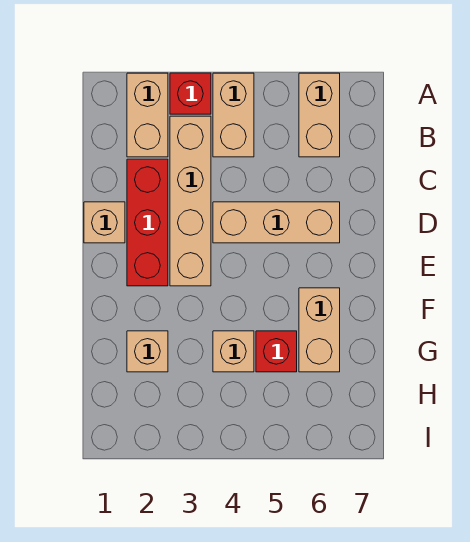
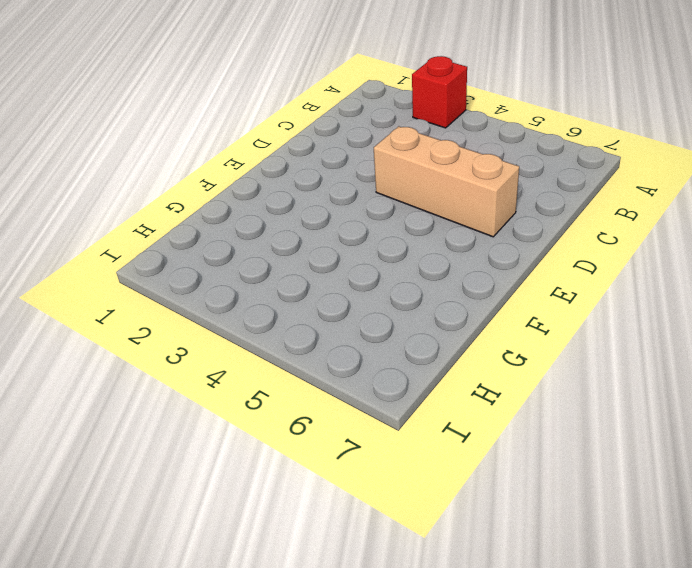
none -> tan 1x2 brick [127,73,168,157]
none -> tan 1x2 brick [213,73,254,157]
none -> tan 1x2 brick [299,73,340,157]

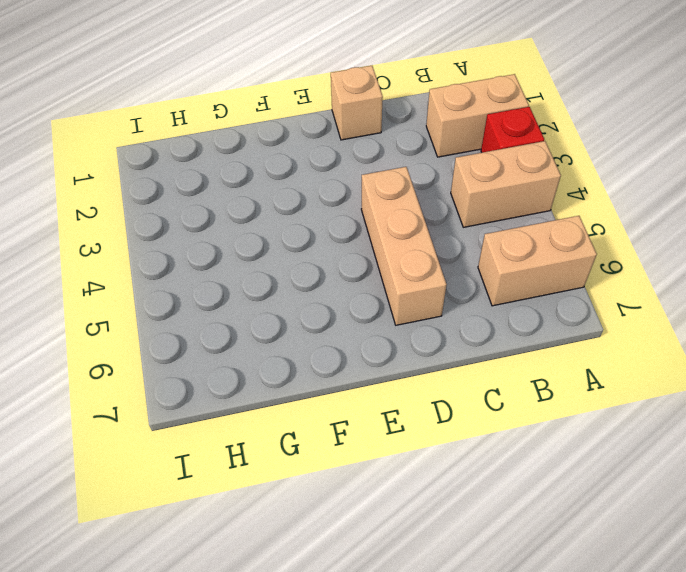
none -> tan 1x4 brick [170,116,211,286]
none -> red 1x3 brick [127,159,168,286]
none -> tan 1x2 brick [299,288,340,372]

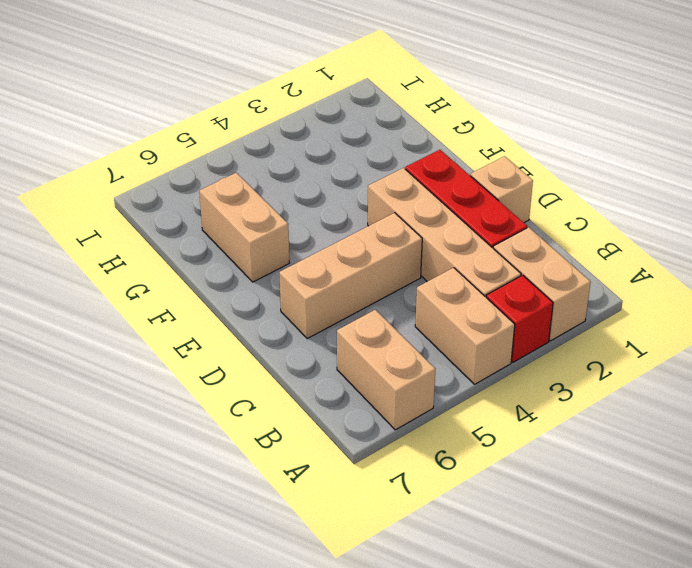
none -> tan 1x1 brick [127,331,168,372]
none -> tan 1x1 brick [213,331,254,372]
none -> red 1x1 brick [256,331,297,372]

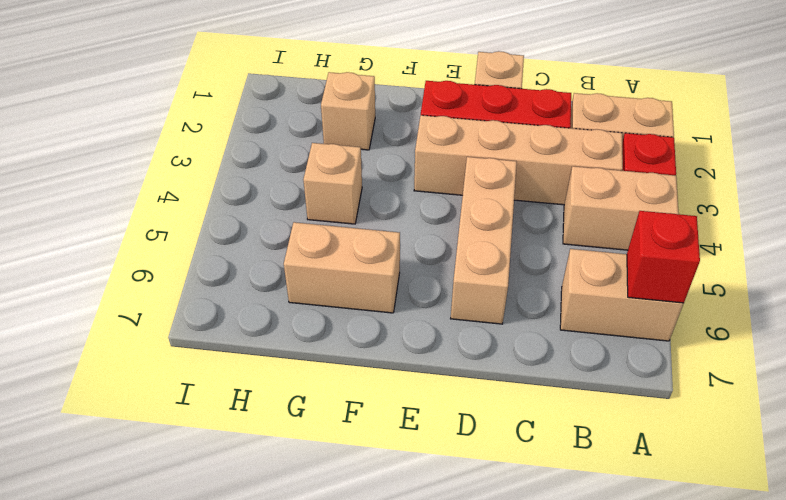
red 1x1 brick [627,211,700,303] -> red 1x1 brick moved to [256,331,297,372]

